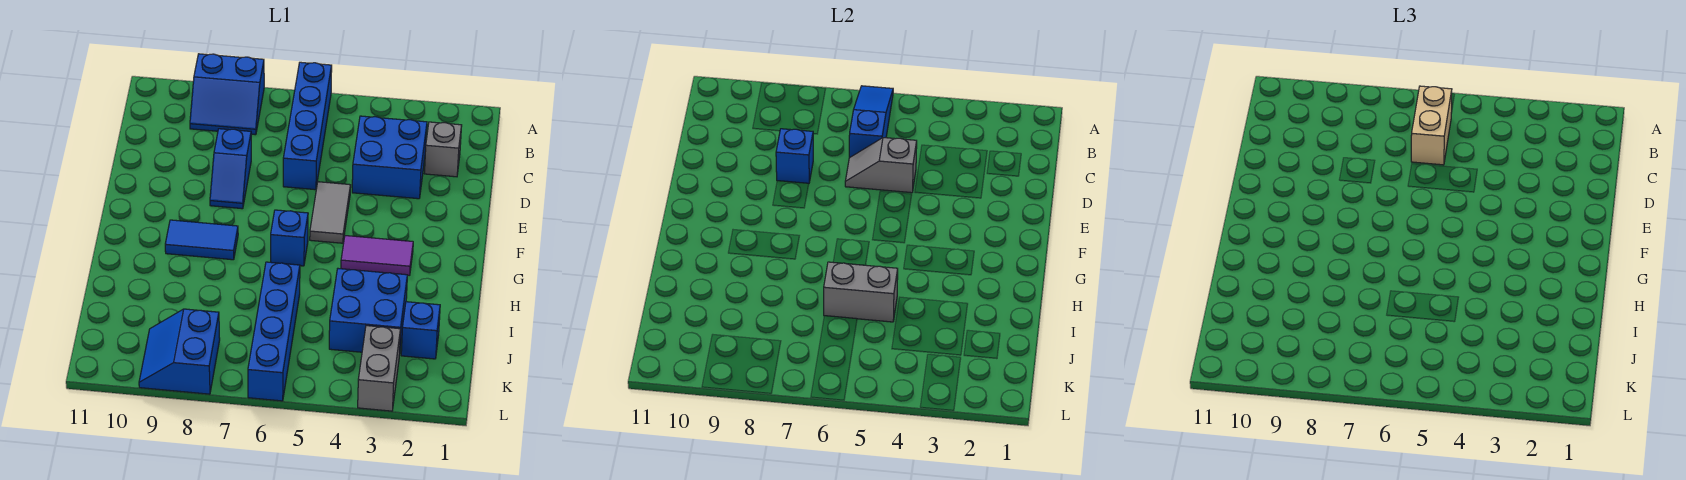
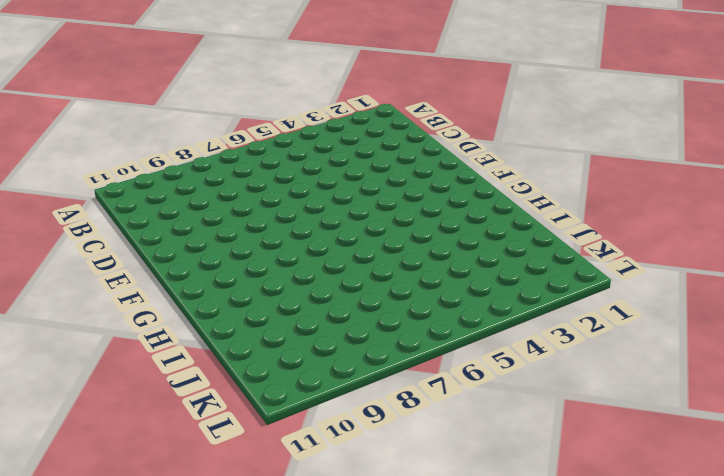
none -> blue 1x4 brick [283,62,332,190]
none -> blue 2x2 slope [190,54,264,135]
none -> grey 1x1 brick [424,122,462,177]

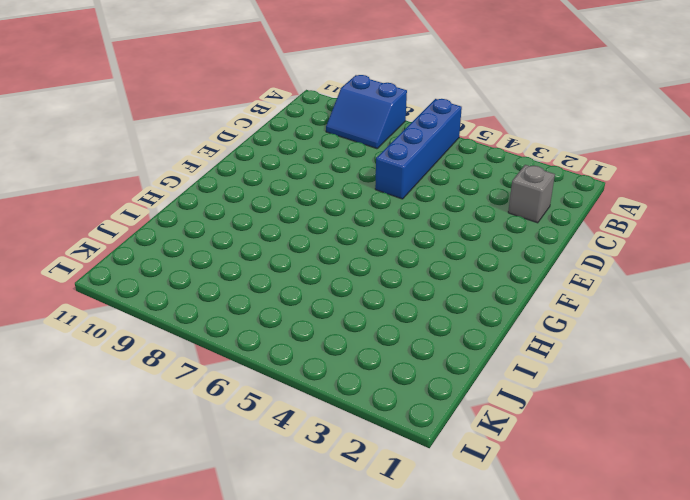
none -> blue 2x2 brick [352,116,427,199]
none -> blue 1x2 slope [210,129,251,209]
none -> grey 1x2 tile [310,182,351,243]

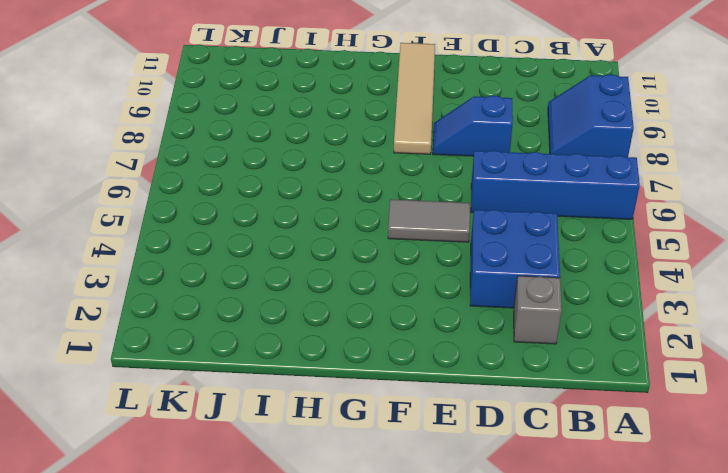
tan 1x4 tile [394,43,435,154] -> none
none -> purple 1x2 tile [341,236,413,276]
none -> blue 1x1 brick [271,210,308,266]
none -> blue 1x2 tile [165,220,238,260]

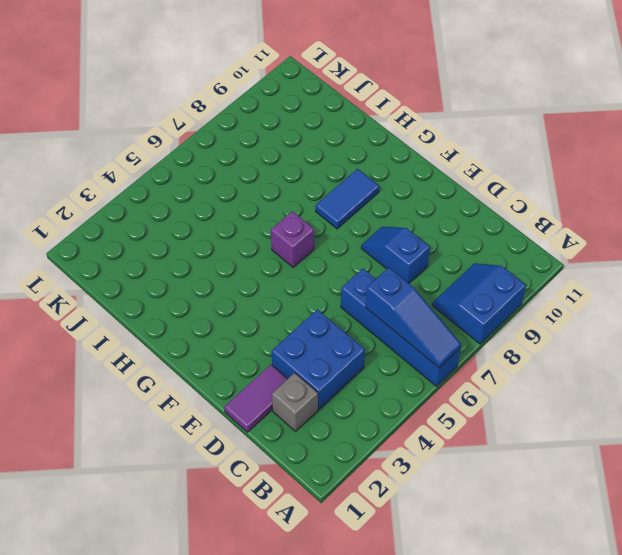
purple 1x2 tile [225,365,287,432] -> purple 1x2 tile moved to [341,236,413,276]
purple 1x1 brick [271,211,314,267] -> blue 1x1 brick [271,210,308,266]
none -> grey 1x2 tile [310,182,351,243]
none -> blue 2x2 brick [329,269,407,352]
none -> blue 1x4 brick [248,262,300,401]

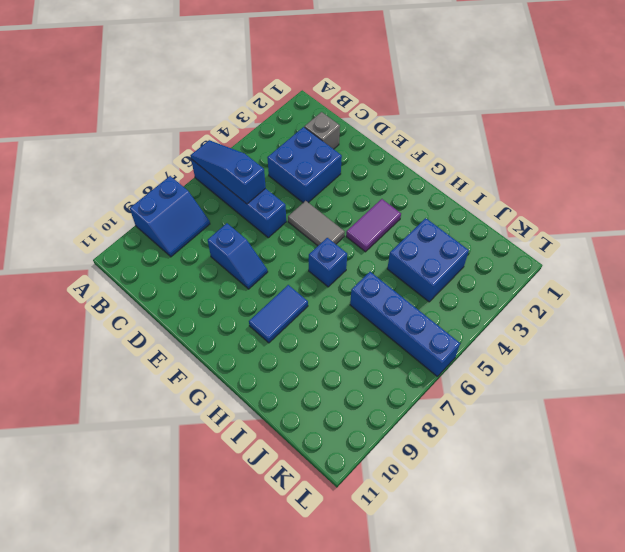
none -> blue 1x1 brick [401,302,440,359]
none -> grey 1x2 brick [358,326,401,411]
none -> blue 2x2 slope [139,309,220,394]

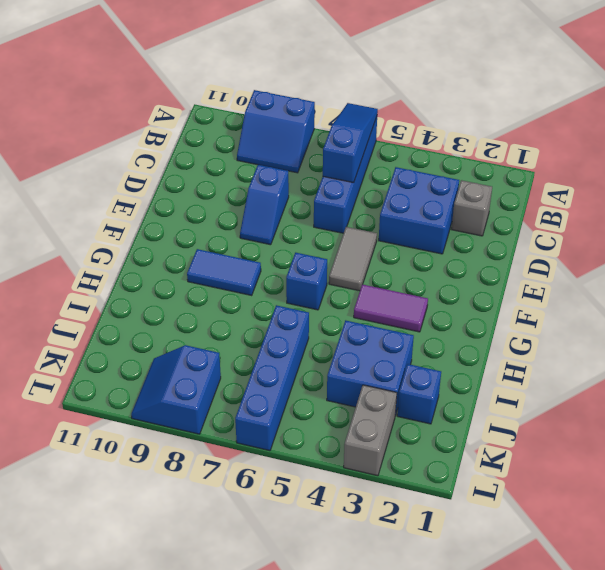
none -> grey 1x2 slope [845,138,917,193]
none -> blue 1x1 brick [776,129,813,183]
none -> grey 1x2 brick [824,262,898,322]

